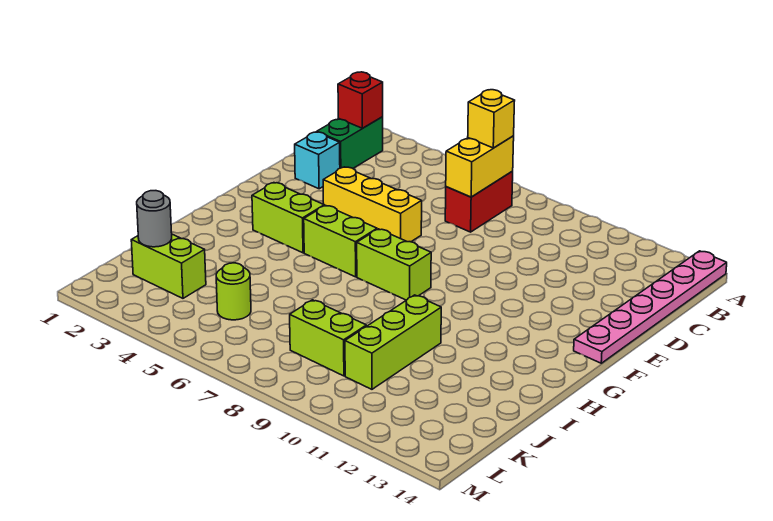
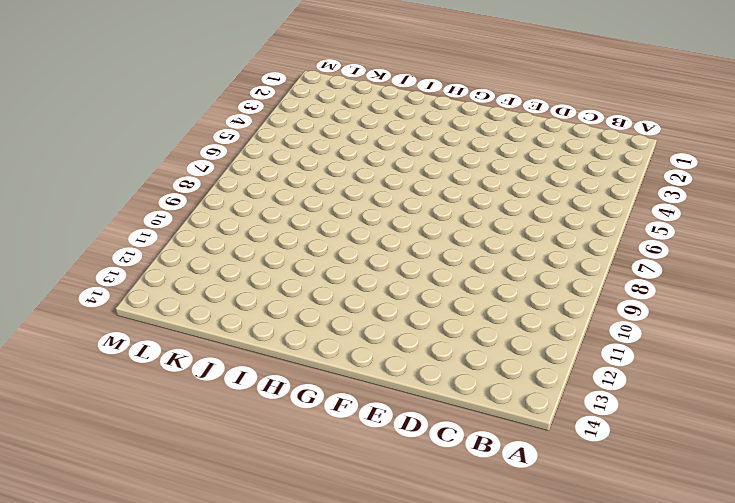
none -> pink 1x6 plate [574,251,727,363]
none -> green 1x2 brick [317,117,383,168]
none -> red 1x2 brick [445,171,513,232]

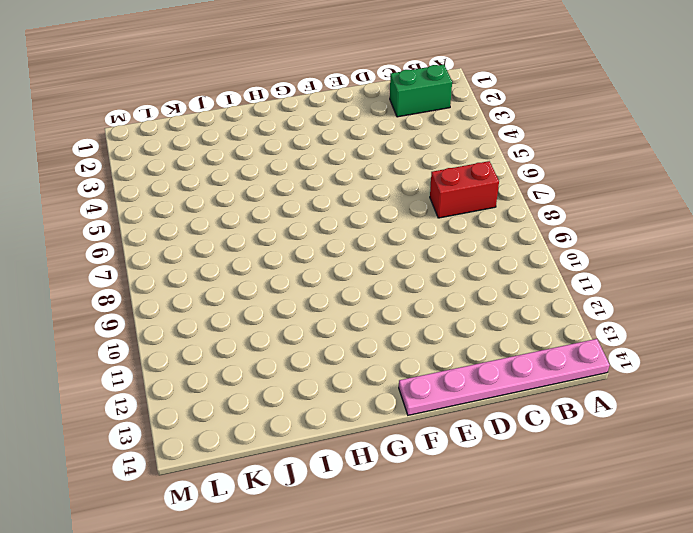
none -> cyan 1x1 brick [295,132,340,189]
none -> yellow 1x3 brick [323,167,422,242]
none -> lime 1x2 brick [252,183,324,253]

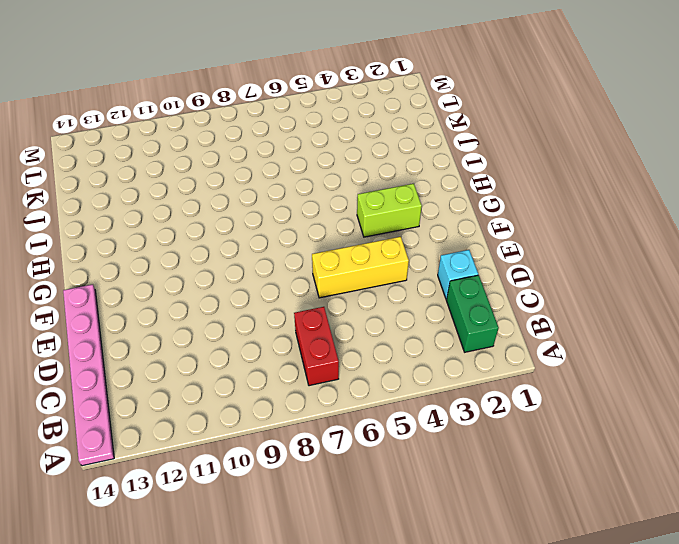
none -> lime 1x2 brick [304,205,377,277]
none -> lime 1x2 brick [357,229,431,300]
none -> lime 1x3 brick [345,295,441,389]

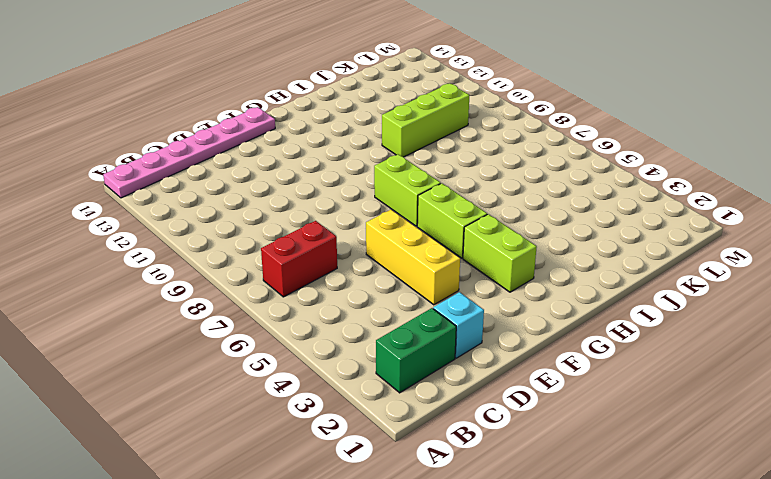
none -> lime 1x2 brick [131,234,206,298]
none -> lime 1x1 round brick [216,263,251,320]
none -> lime 1x2 brick [290,300,366,376]

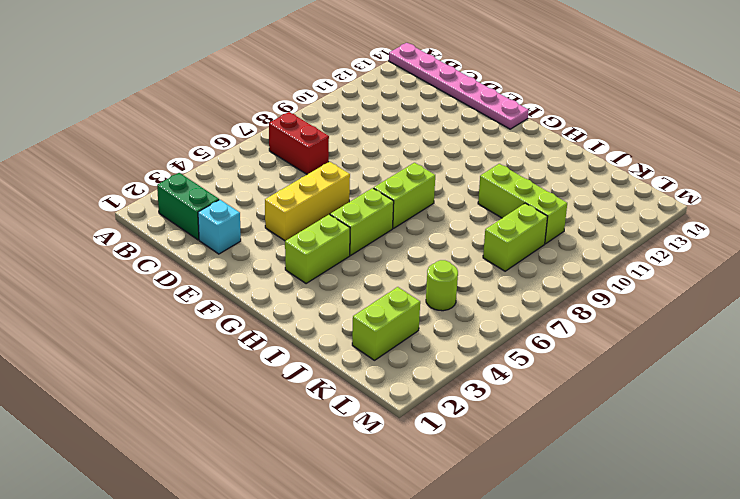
none -> red 1x1 brick [338,72,383,128]
none -> yellow 1x2 brick [446,136,514,197]
none -> grey 1x1 round brick [137,191,172,247]

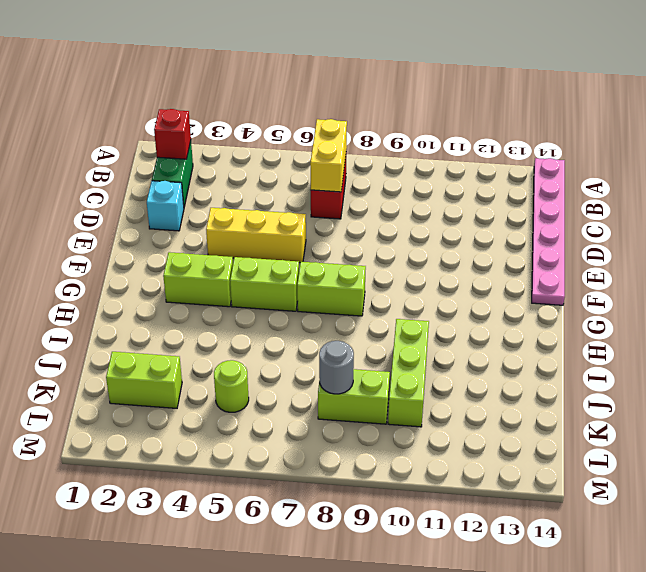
grey 1x1 round brick [319,341,354,394] -> grey 1x1 round brick moved to [137,191,172,247]
none -> yellow 1x1 brick [468,90,515,148]

